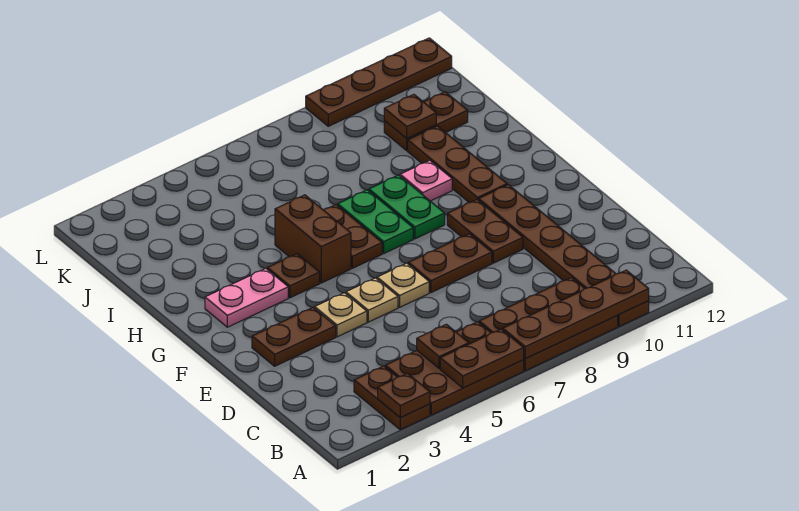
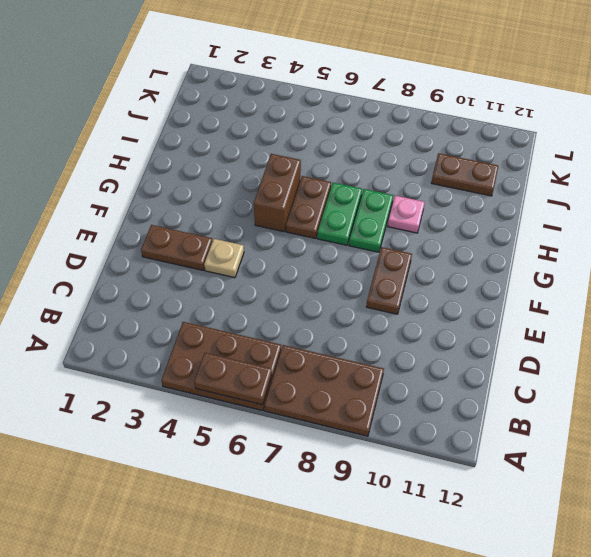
none -> brown 1x2 plate [354,366,430,430]
none -> brown 1x6 plate [479,185,649,327]
none -> tan 1x1 plate [346,278,398,322]

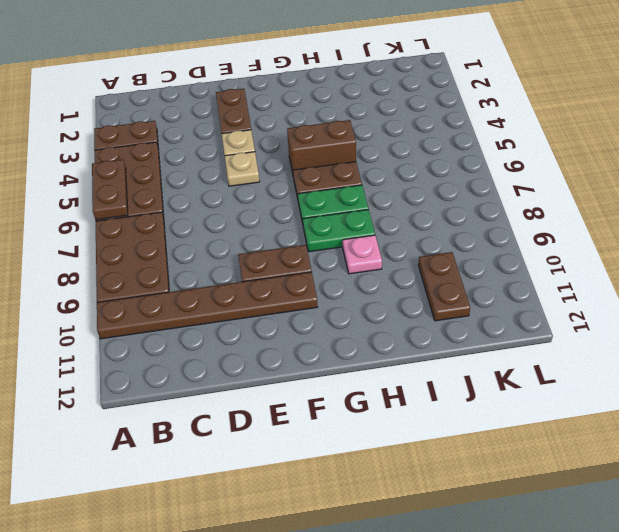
none -> tan 1x1 plate [377,263,429,307]
none -> brown 1x2 plate [408,234,492,293]
none -> pink 1x2 plate [205,268,288,327]

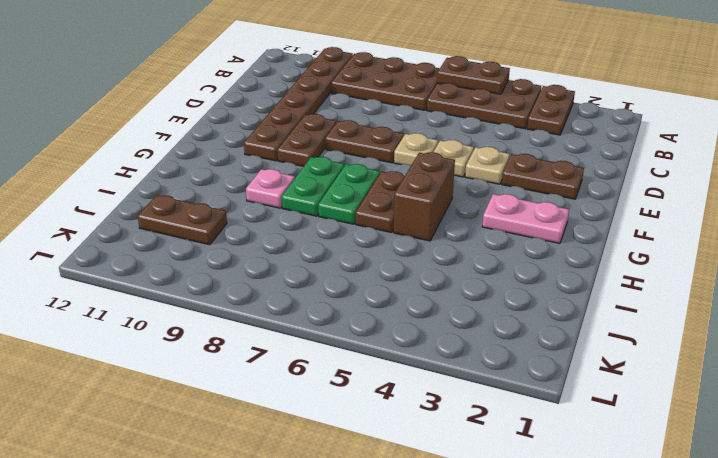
none -> brown 1x1 plate [267,254,320,298]
none -> brown 1x3 plate [408,126,507,203]
none -> brown 1x4 plate [306,38,452,126]

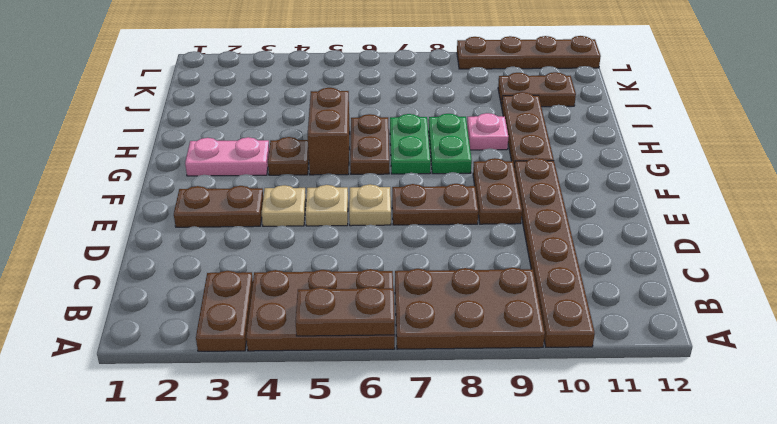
none -> brown 1x1 plate [378,373,430,418]
none -> brown 1x4 plate [503,270,649,358]
none -> brown 1x1 plate [417,324,469,369]

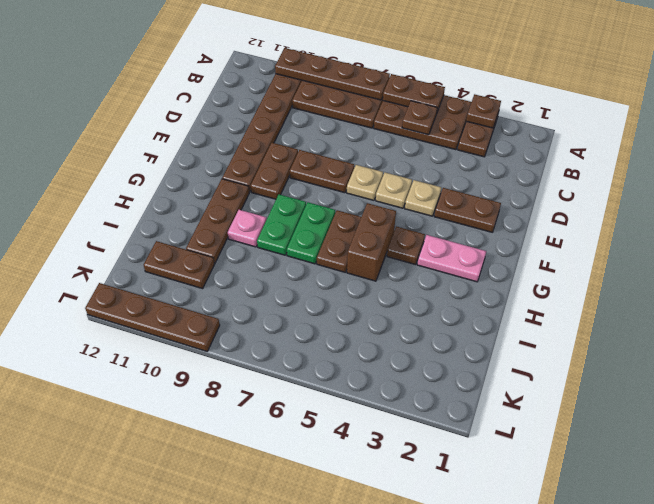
none -> brown 1x1 plate [384,94,436,139]

